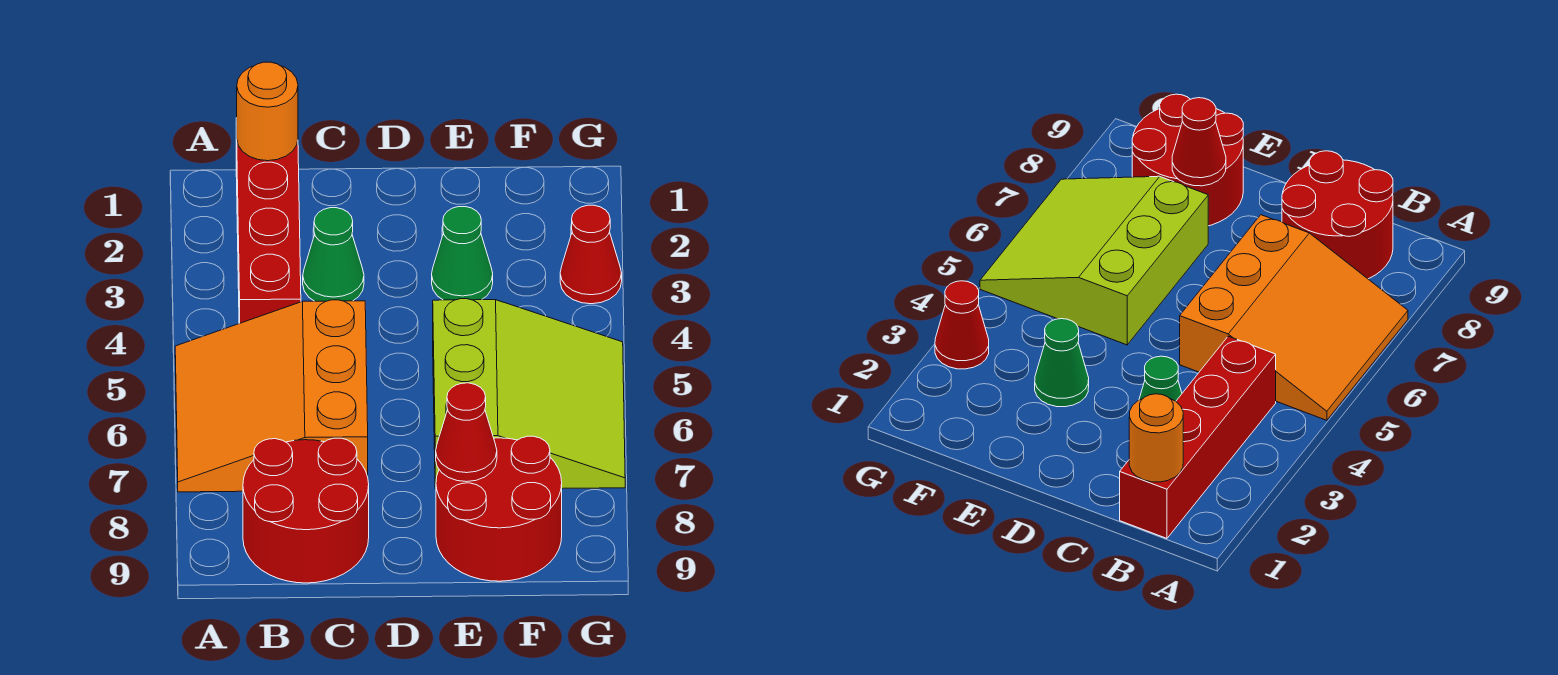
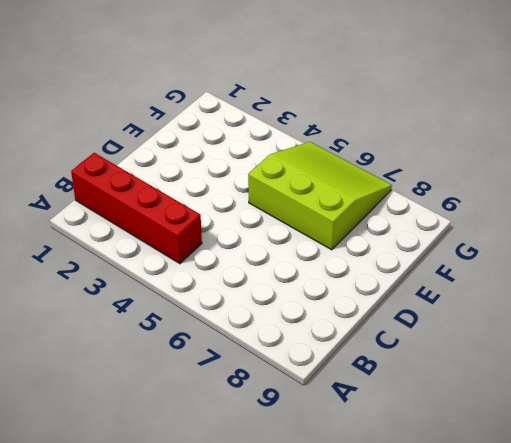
none -> orange 3x3 slope [175,300,368,492]
none -> red 2x2 round brick [243,438,369,583]

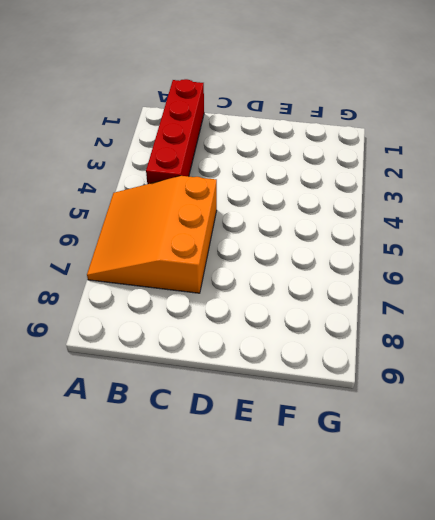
none -> red 2x2 round brick [243,438,369,583]
none -> green 1x1 cone [303,208,364,301]

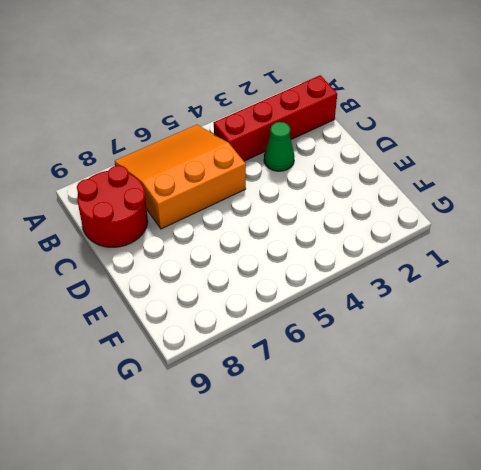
none -> green 1x1 cone [432,207,493,300]
none -> lime 3x3 slope [433,299,625,489]

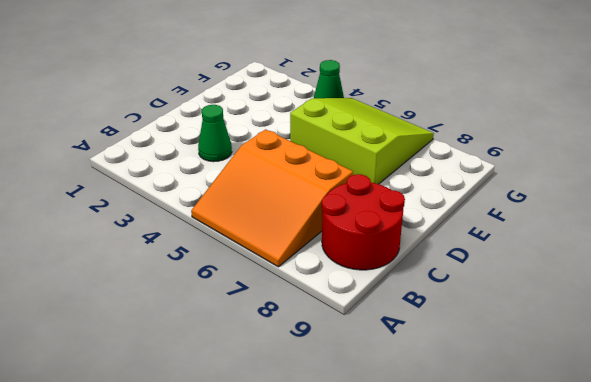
green 1x1 cone [314,60,344,98] -> green 1x1 cone moved to [432,207,493,300]
none -> red 1x4 brick [236,118,301,324]
none -> red 2x2 round brick [436,436,562,581]

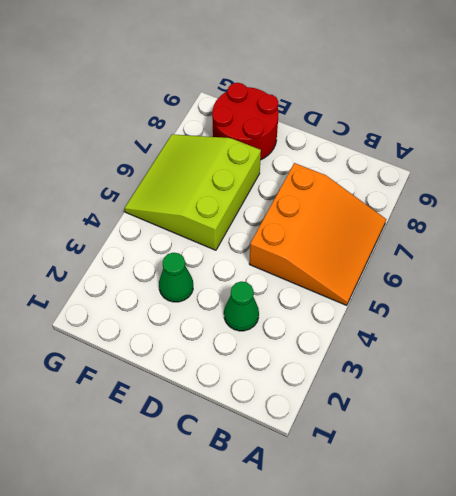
none -> red 1x4 brick [236,118,301,324]
none -> red 2x2 round brick [243,438,369,583]

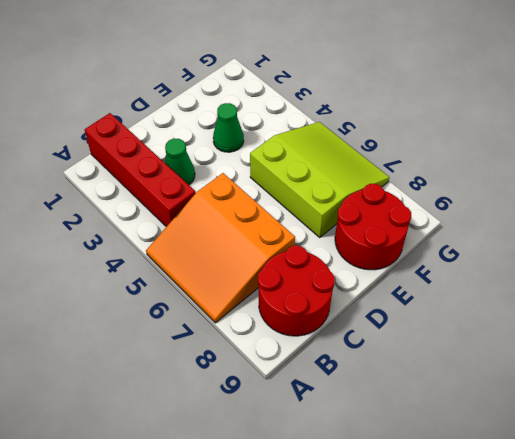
none -> red 1x1 cone [560,205,622,304]
none -> orange 1x1 round brick [236,62,298,161]

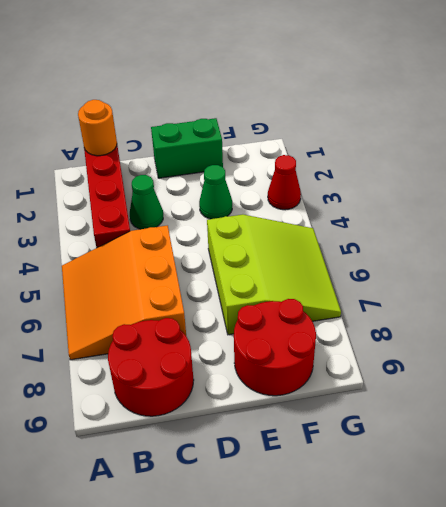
green 1x2 brick [151,118,223,178] -> none
none -> red 1x1 cone [436,383,497,482]

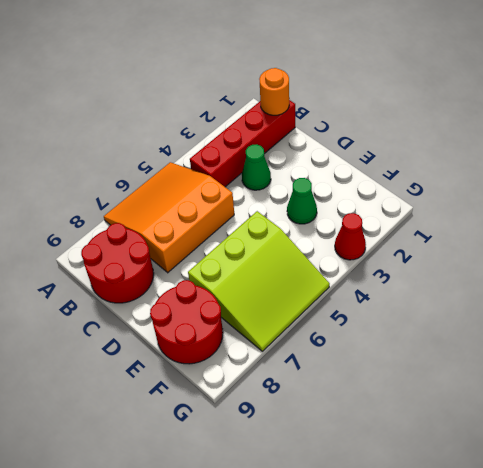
none -> red 1x1 cone [436,383,497,482]

